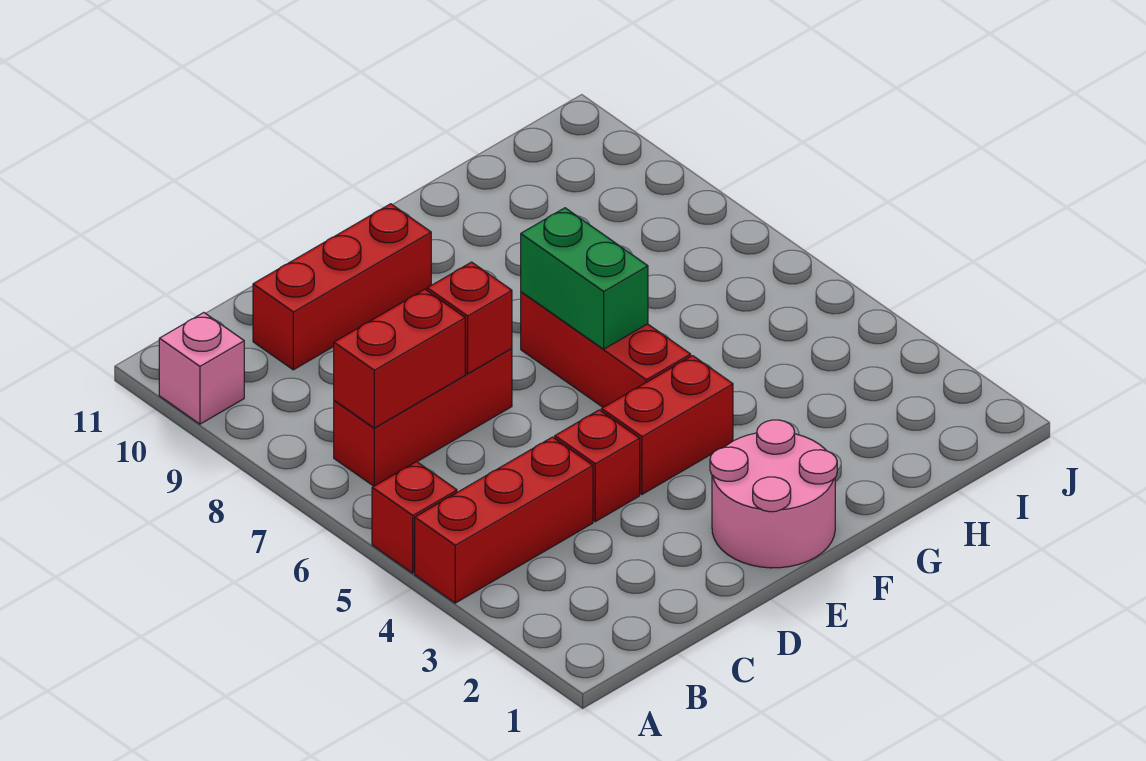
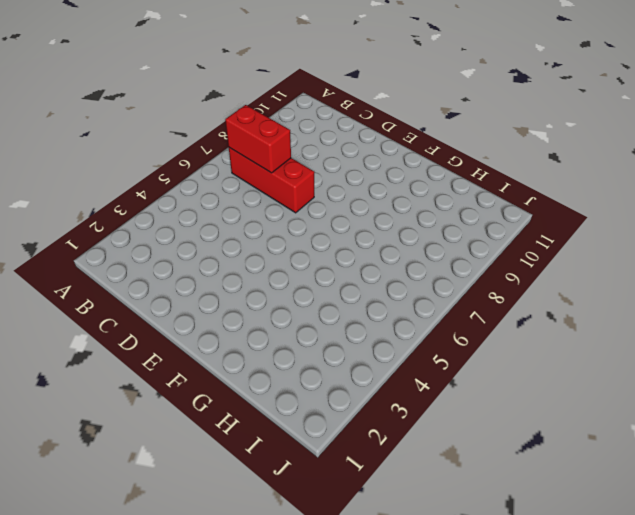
none -> red 1x3 brick [415,437,593,603]
none -> red 1x1 brick [372,462,457,573]
none -> pink 1x1 brick [159,313,244,424]

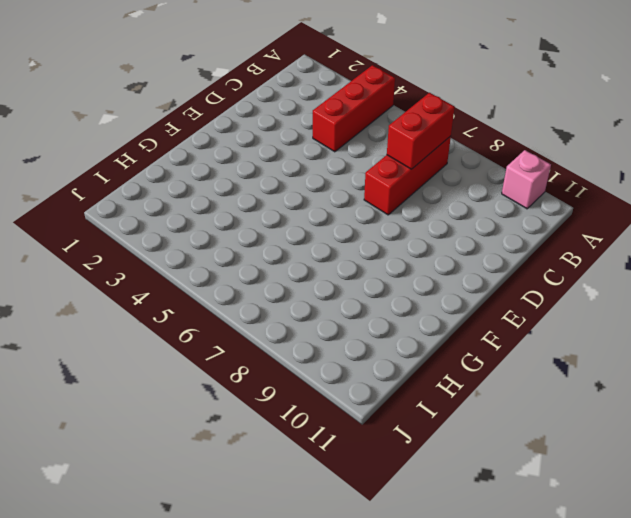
none -> red 1x1 brick [372,462,457,573]
none -> red 1x3 brick [253,204,431,370]
none -> red 1x1 brick [555,410,640,522]

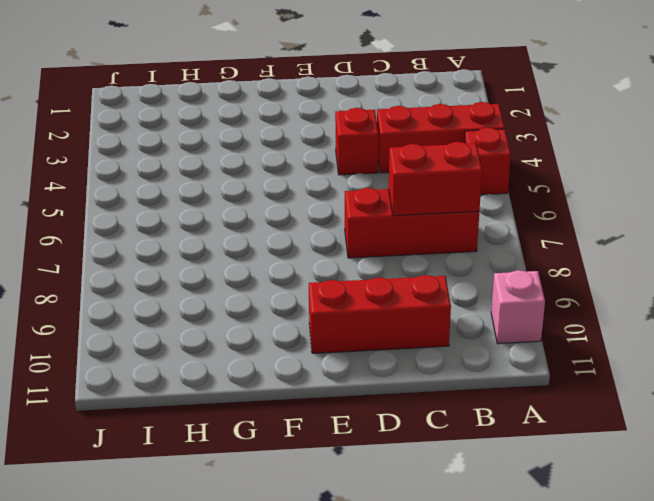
none -> pink 2x2 round brick [710,420,837,568]
none -> red 1x2 brick [601,356,733,494]
none -> red 1x3 brick [521,292,691,407]

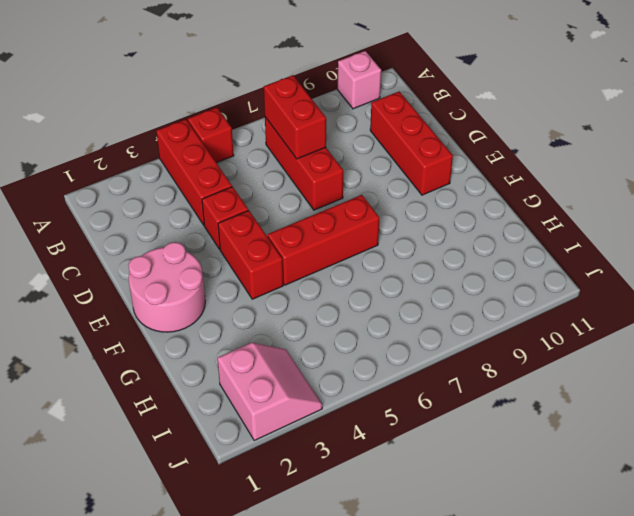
pink 2x2 slope [217,343,322,440] -> none
none -> red 1x1 brick [427,262,512,374]
none -> green 1x2 brick [521,208,648,349]

